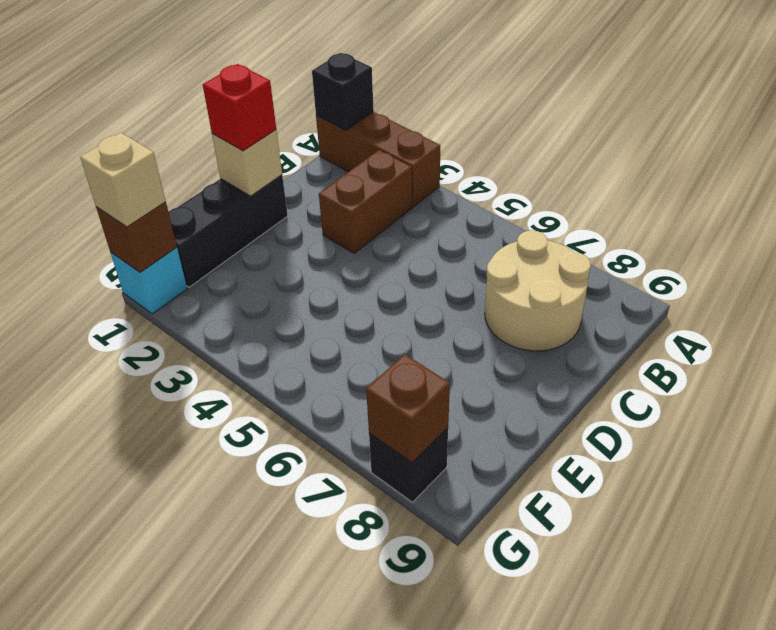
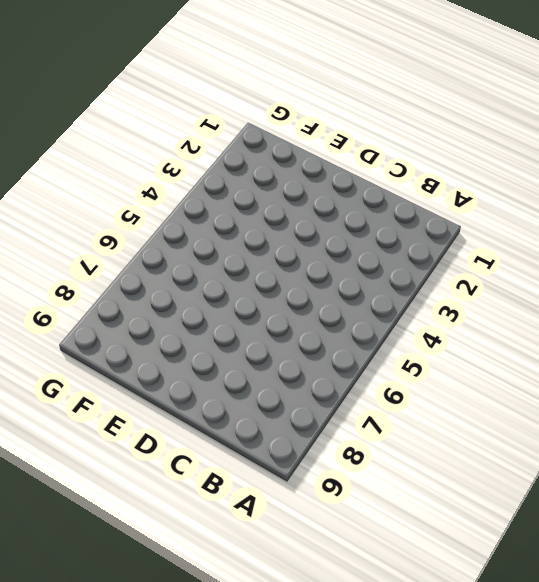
none -> brown 1x3 brick [316,112,440,207]
none -> brown 1x2 brick [319,150,412,253]
none -> tan 2x2 round brick [485,230,591,351]

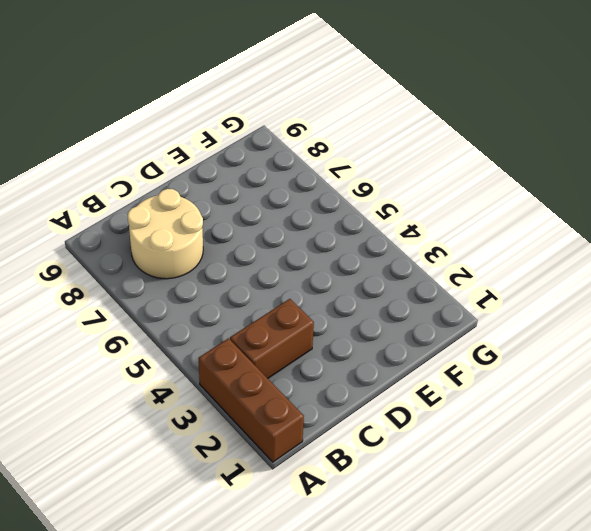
none -> black 1x3 brick [169,175,288,287]
none -> cyan 1x1 brick [110,248,187,314]
none -> black 1x1 brick [369,428,448,502]

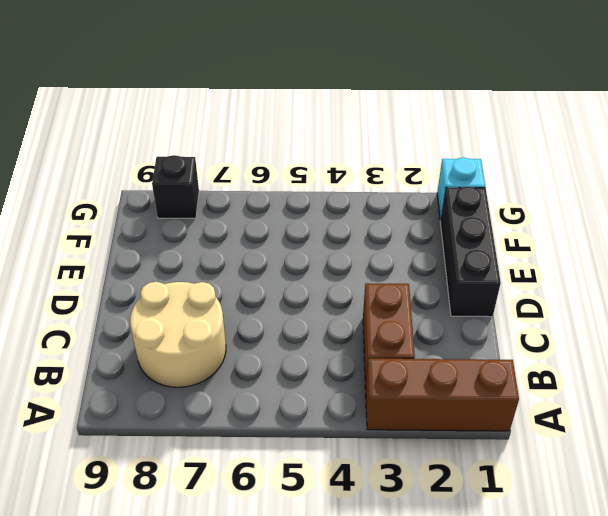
none -> black 1x1 brick [312,53,374,130]
none -> tan 1x1 brick [212,130,282,196]
none -> brown 1x1 brick [96,202,177,272]

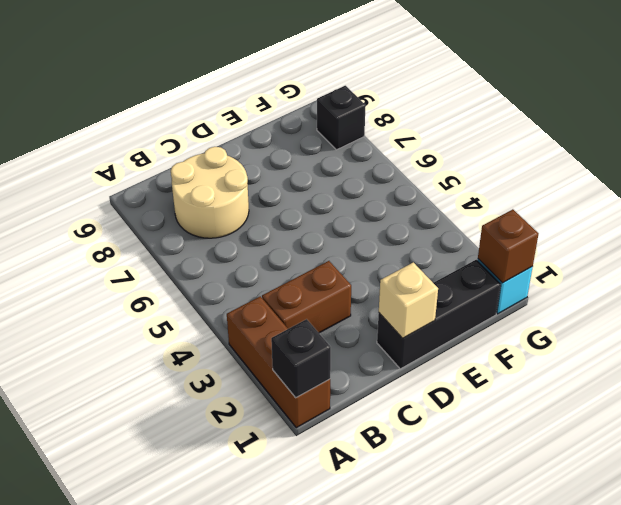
none -> brown 1x1 brick [366,354,450,463]
none -> red 1x1 brick [203,64,276,151]
none -> tan 1x1 brick [80,133,166,227]

